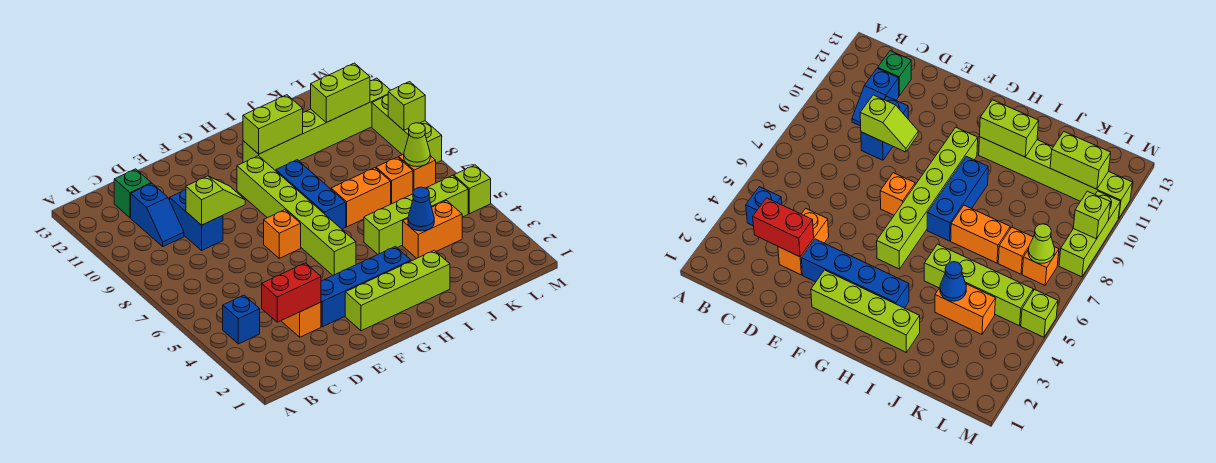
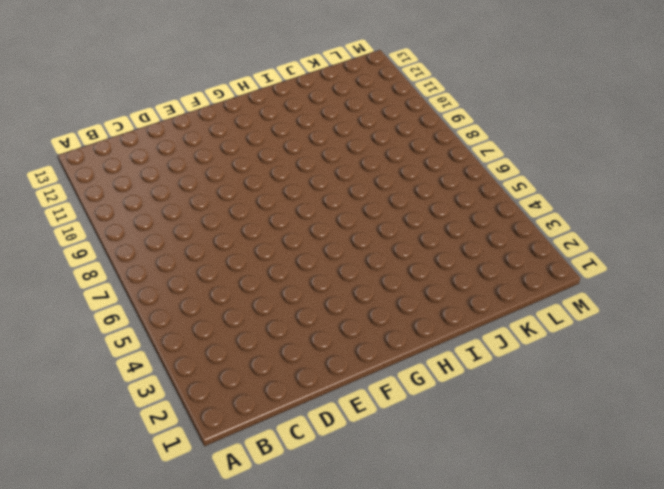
none -> blue 1x1 brick [223,295,260,344]
none -> blue 1x2 slope [131,183,184,246]
none -> green 1x1 brick [114,169,151,218]

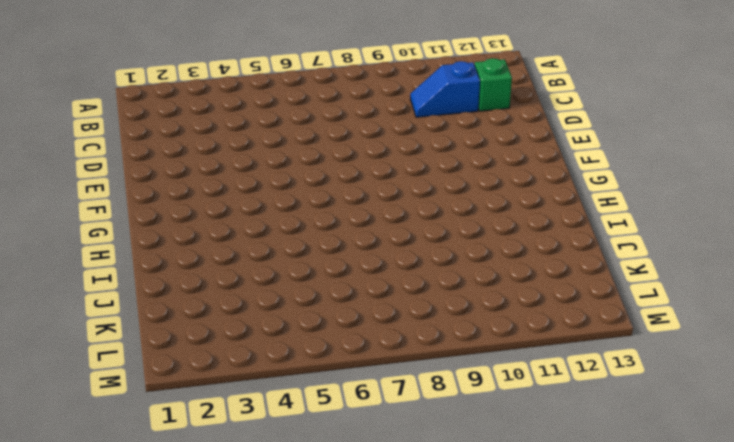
none -> blue 1x1 brick [223,295,260,344]
none -> orange 1x2 brick [281,302,321,337]
none -> blue 1x2 brick [170,190,223,250]

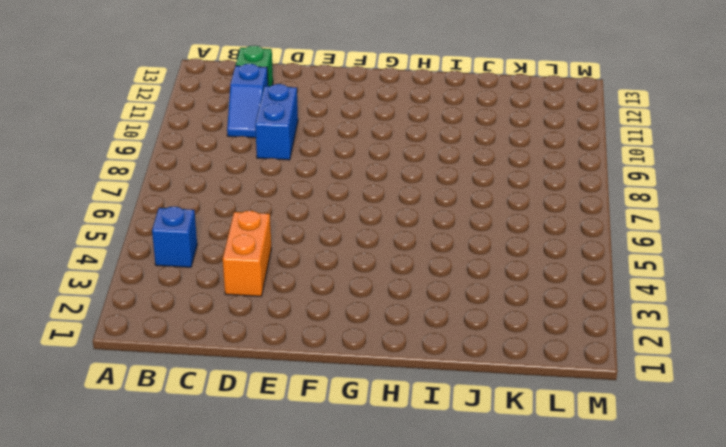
none -> blue 1x4 brick [321,246,411,327]
none -> lime 1x4 brick [345,250,450,331]
none -> orange 1x1 brick [264,210,301,258]

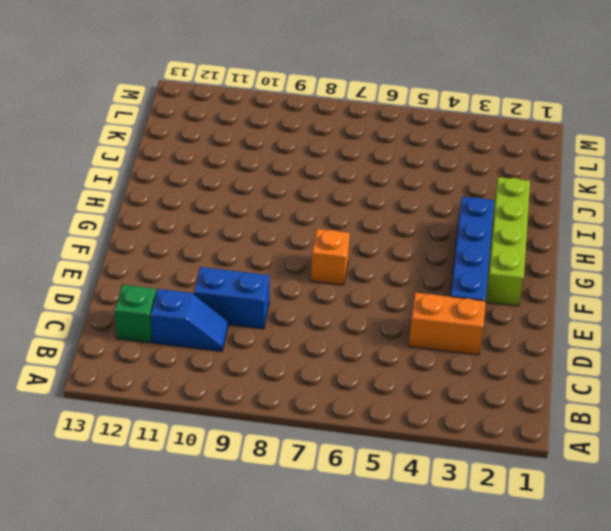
none -> blue 1x1 brick [223,295,260,344]
none -> lime 1x6 brick [237,156,356,275]
none -> blue 1x3 brick [276,160,346,229]

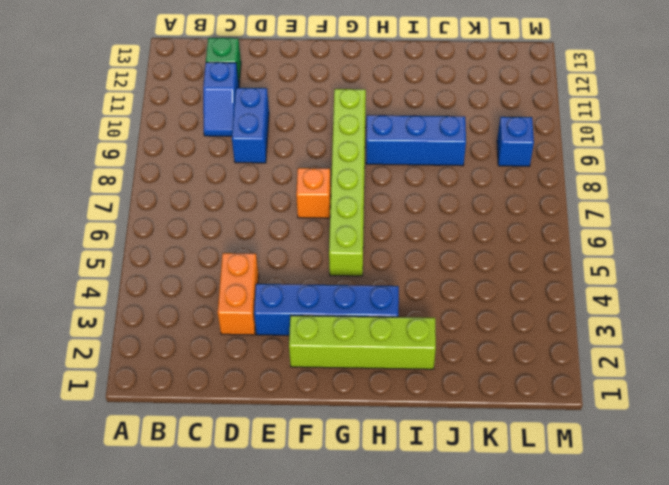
blue 1x3 brick [366,115,466,166] -> blue 1x3 brick turned to [276,160,346,229]
blue 1x1 brick [497,117,534,166] -> blue 1x1 brick moved to [223,295,260,344]
none -> lime 1x6 brick [243,78,390,171]
none -> lime 1x4 brick [364,175,468,254]
none -> orange 1x2 brick [331,168,391,227]

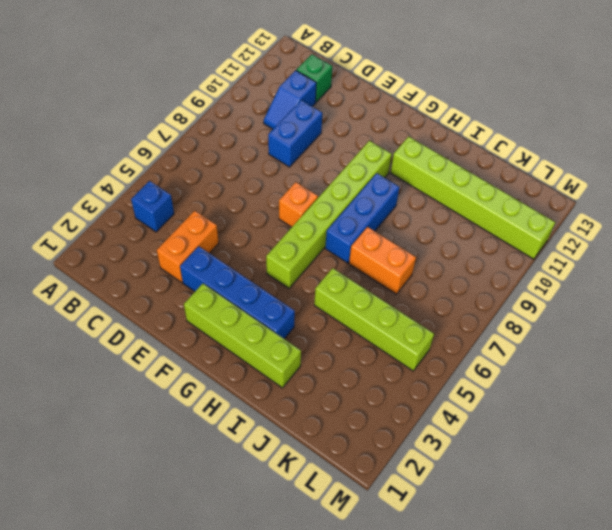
none -> orange 1x2 brick [403,201,462,258]
none -> orange 1x1 brick [376,157,413,204]
none -> orange 1x1 brick [399,154,436,191]

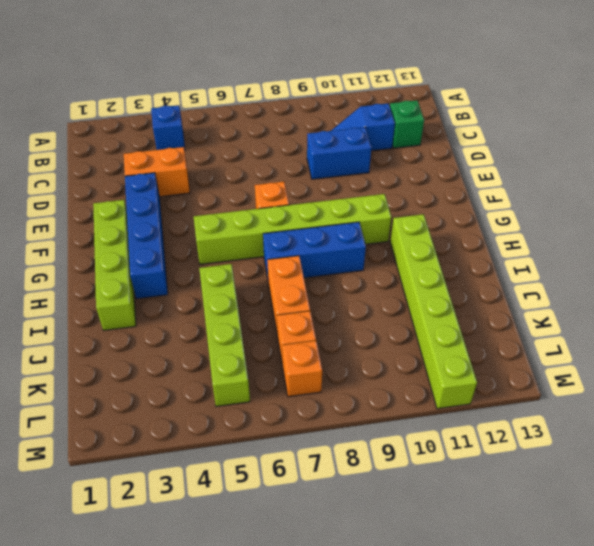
none -> orange 1x2 brick [403,201,462,258]
none -> lime 1x1 brick [454,165,491,214]
none -> lime 1x3 brick [372,95,442,163]

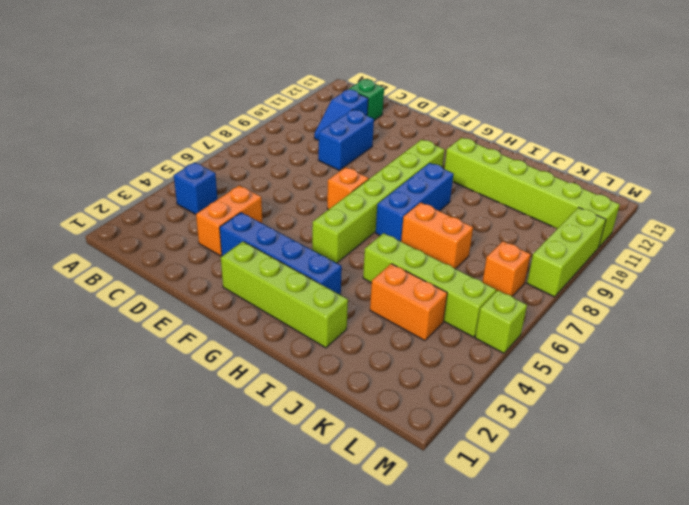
none -> orange 1x1 brick [376,157,413,204]
none -> red 1x2 brick [262,263,321,322]
none -> lime 1x2 slope [186,176,245,225]

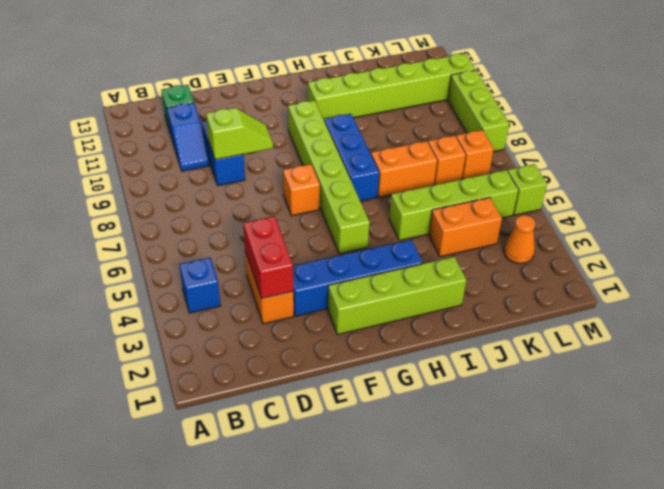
red 1x2 brick [243,216,293,299] -> red 1x2 brick turned to [262,263,321,322]
orange 1x1 cone [504,215,535,264] -> none
none -> lime 1x2 brick [243,95,303,154]
none -> blue 1x1 cone [408,187,434,231]
none -> lime 1x2 brick [311,63,370,123]

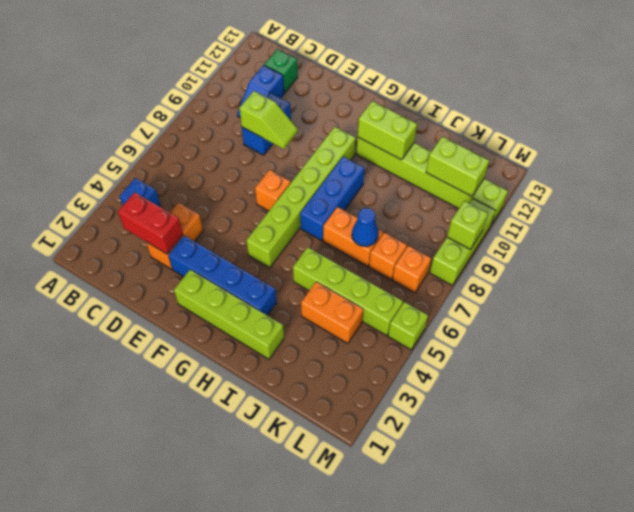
blue 1x1 cone [352,208,378,247] -> blue 1x1 cone moved to [408,187,434,231]
none -> lime 1x1 cone [404,123,430,167]

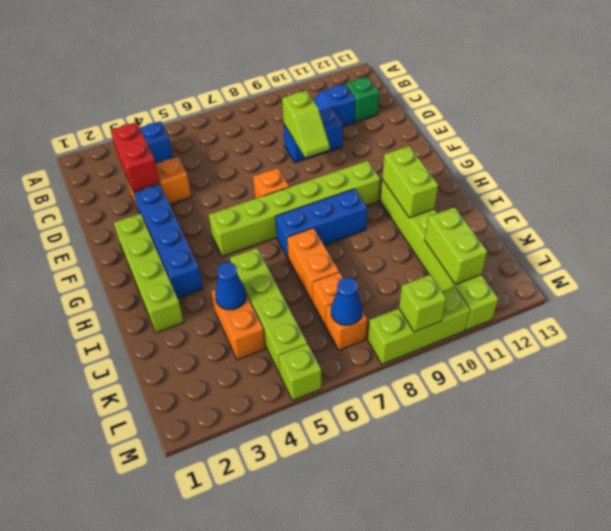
blue 1x1 cone [331,277,362,325] -> lime 1x1 cone [404,123,430,167]

